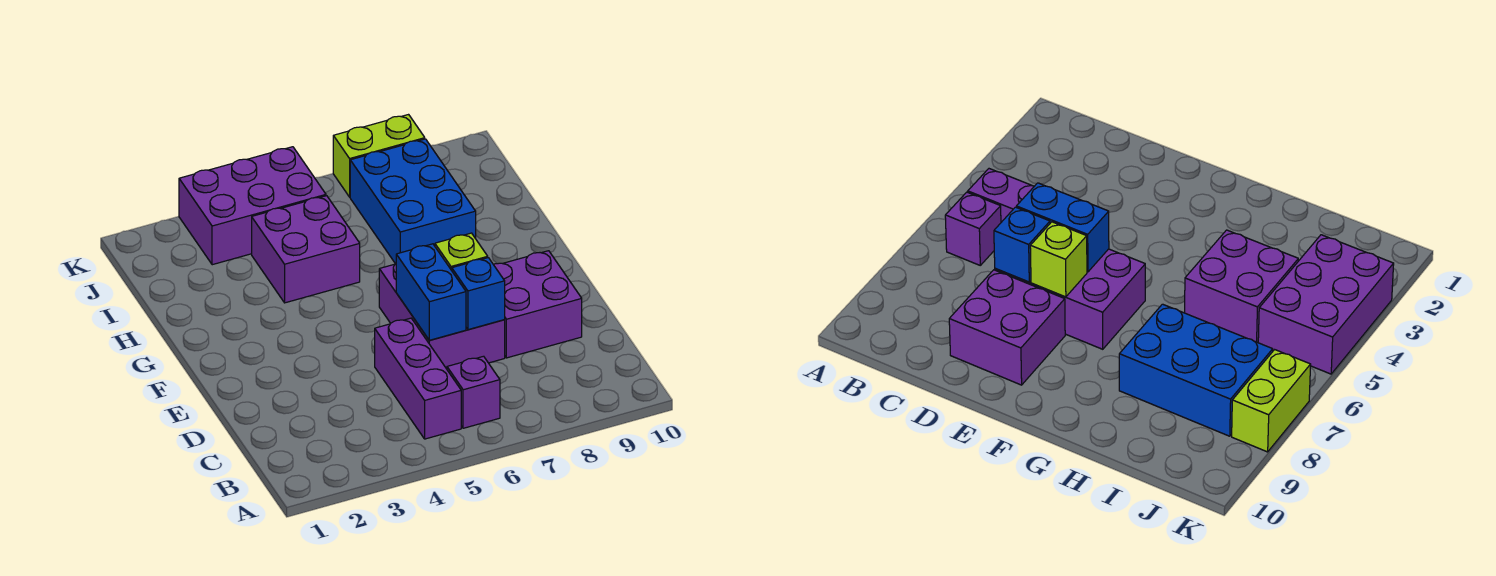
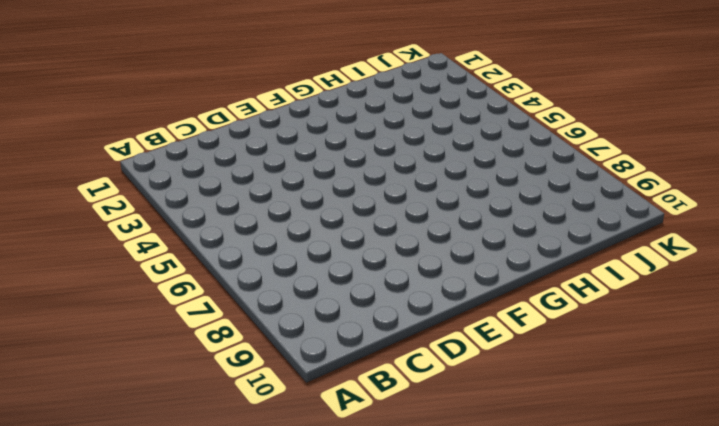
none -> purple 1x3 brick [375,318,461,439]
none -> purple 1x1 brick [447,356,500,428]

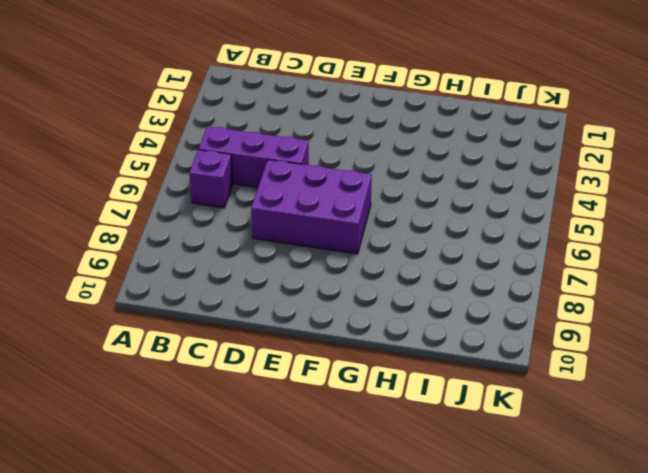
none -> purple 2x2 brick [494,251,582,358]
none -> purple 2x2 brick [252,196,360,303]

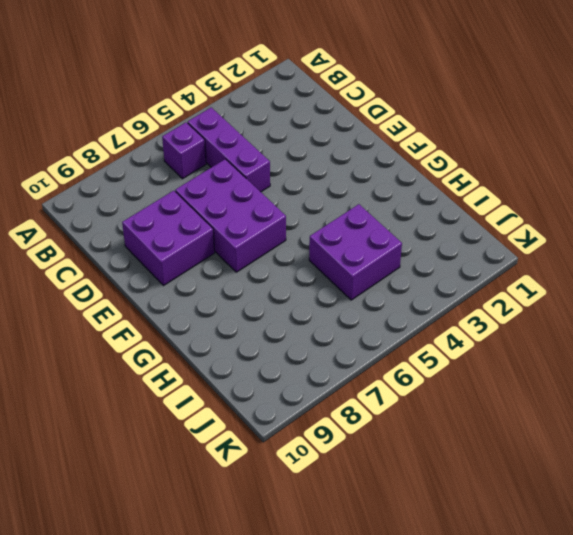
none -> blue 2x3 brick [350,139,476,264]
none -> purple 2x3 brick [179,147,326,265]

